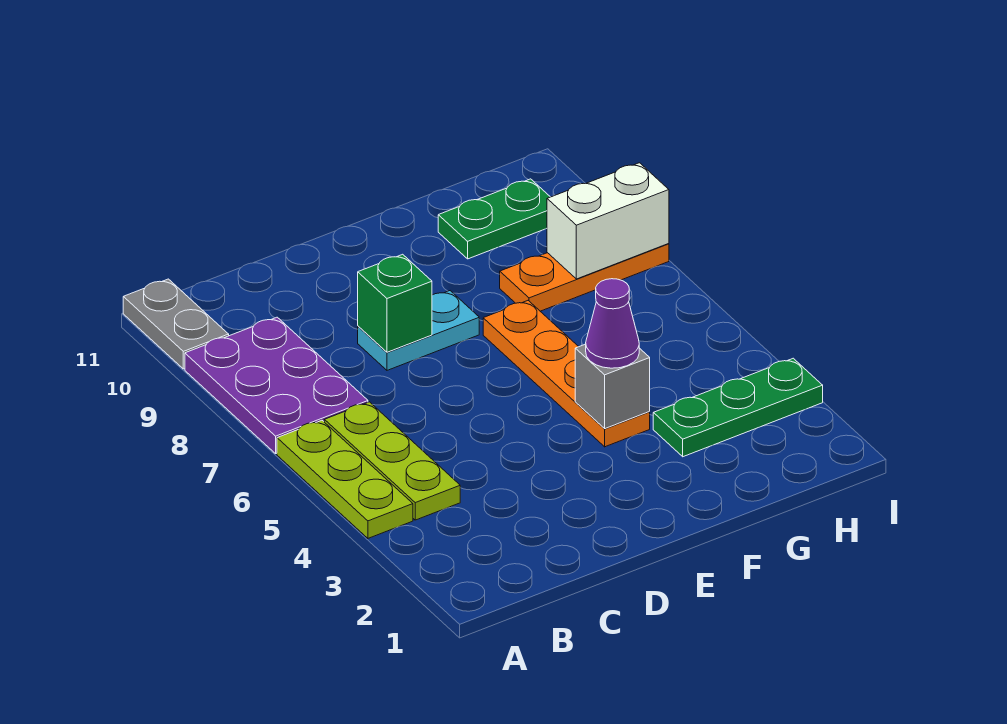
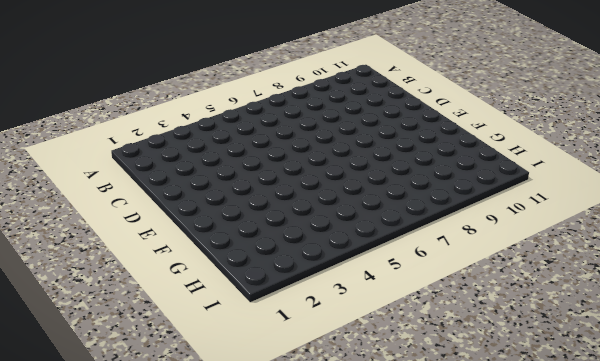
none -> lime 1x3 plate [277,420,413,538]
none -> purple 2x3 plate [185,317,368,454]
none -> grey 1x2 plate [123,279,229,369]

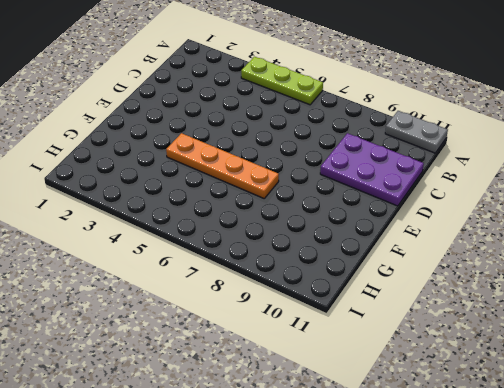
purple 2x3 plate [320,133,424,206] -> purple 2x3 plate moved to [185,317,368,454]
none -> lime 1x3 plate [324,402,460,520]
none -> cyan 1x2 plate [358,291,479,370]
none -> green 1x3 plate [653,358,823,457]

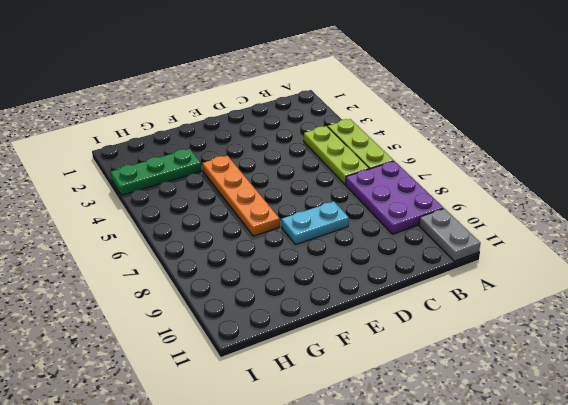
none -> orange 1x3 plate [500,244,669,311]
none -> green 1x2 plate [438,179,550,259]
none -> green 1x1 brick [358,254,432,352]

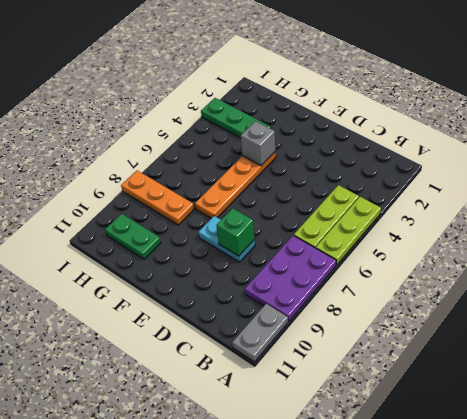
none -> white 1x2 brick [547,163,669,279]
none -> purple 1x1 cone [586,279,639,368]

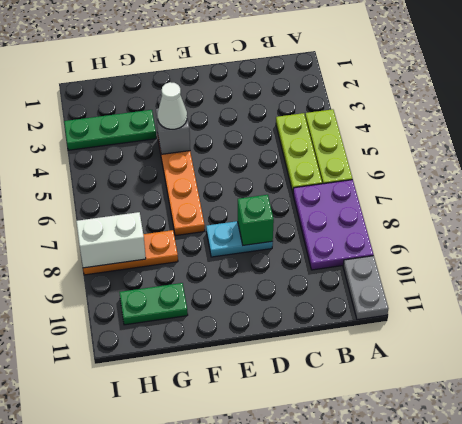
white 1x1 cone [158,82,187,129] -> purple 1x1 cone [586,279,639,368]

